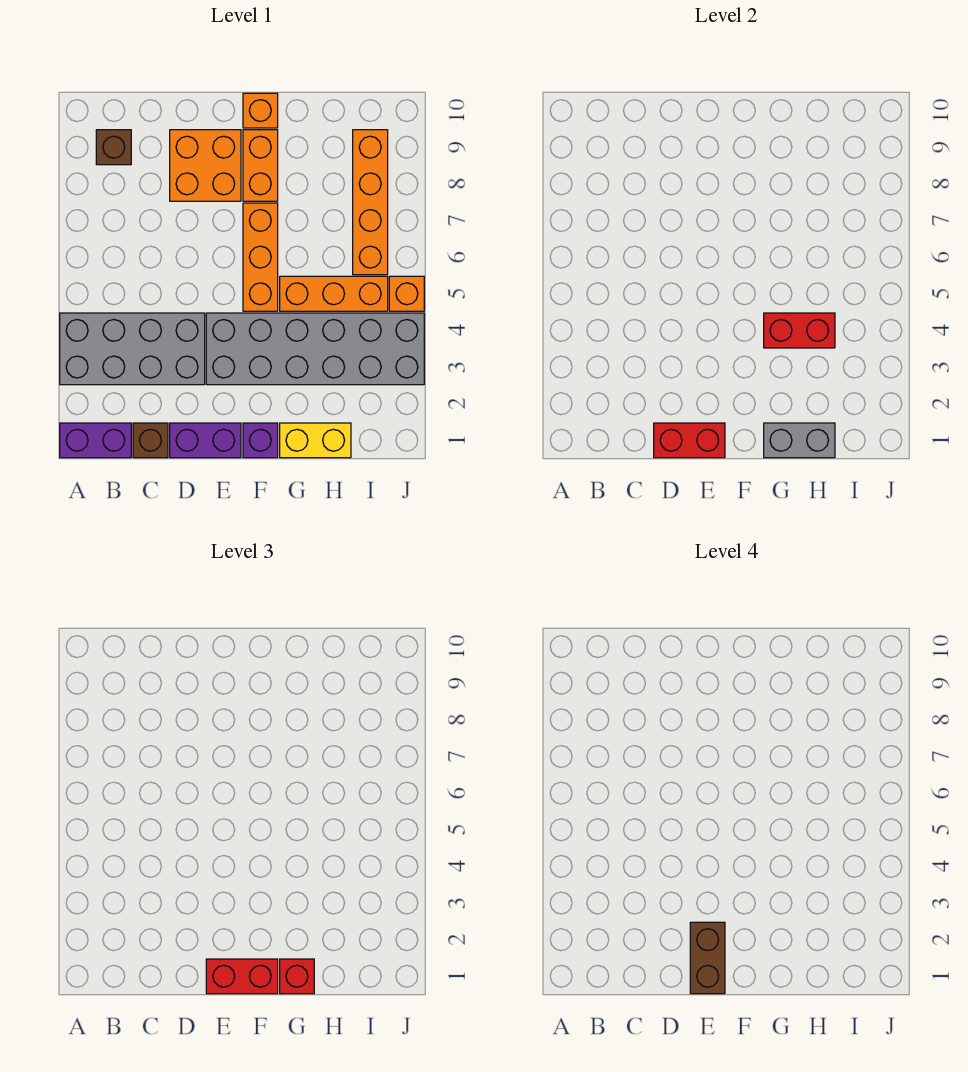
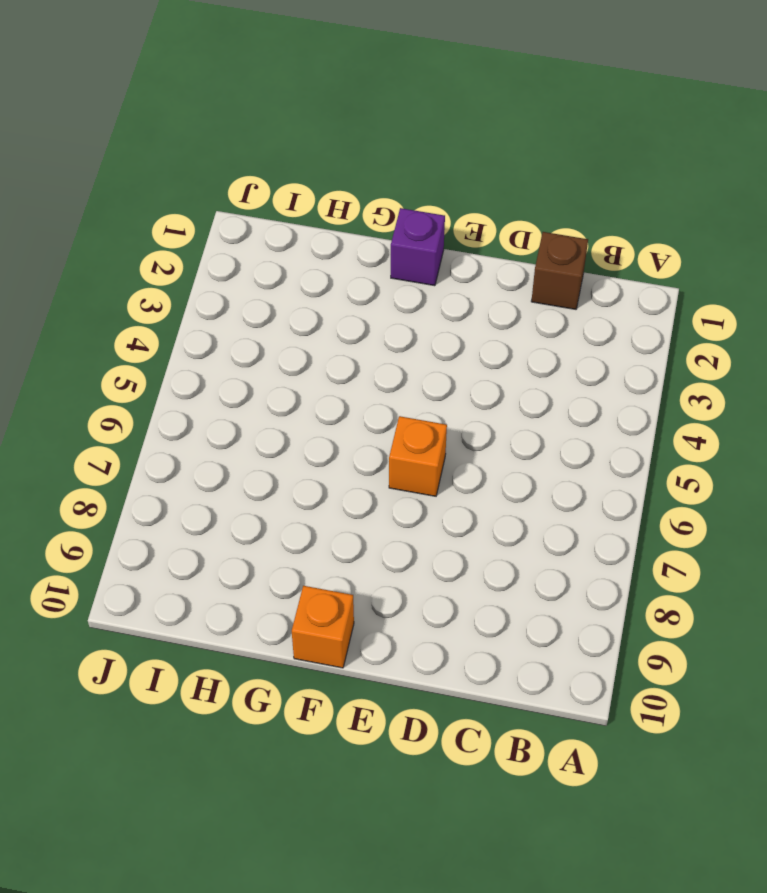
orange 1x1 brick [389,416,447,496] -> orange 1x1 brick moved to [389,276,424,311]
none -> purple 1x2 brick [60,423,131,458]
none -> grey 2x4 brick [60,313,205,385]
none -> brown 1x1 brick [96,130,131,165]

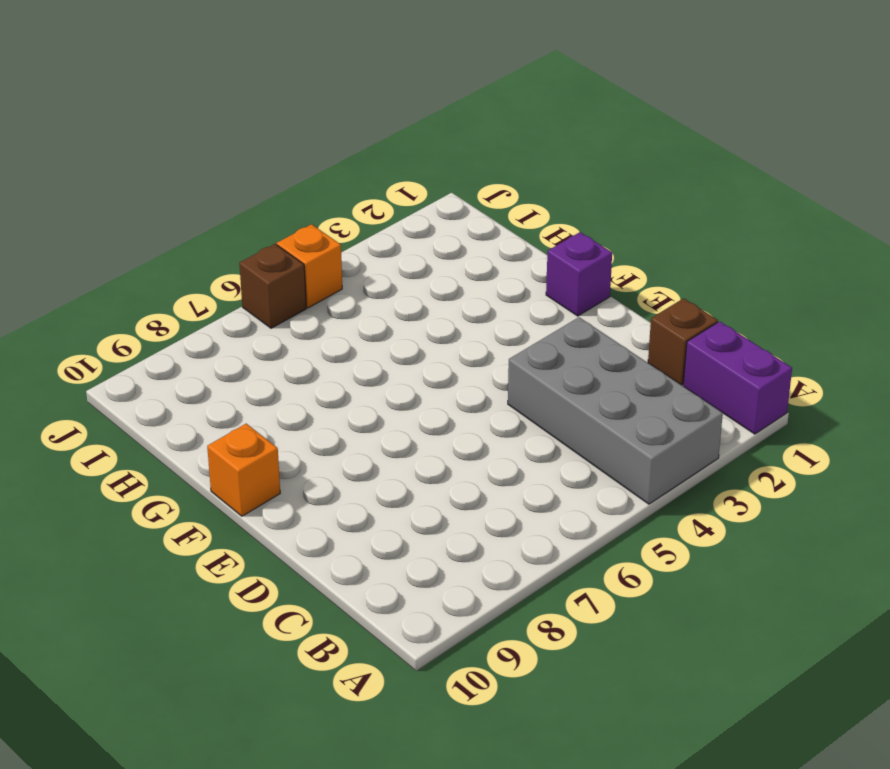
brown 1x1 brick [239,244,306,328] -> brown 1x1 brick moved to [96,130,131,165]
none -> purple 1x2 brick [170,423,241,458]
none -> orange 2x2 brick [170,130,241,201]
none -> grey 2x6 brick [206,313,424,385]

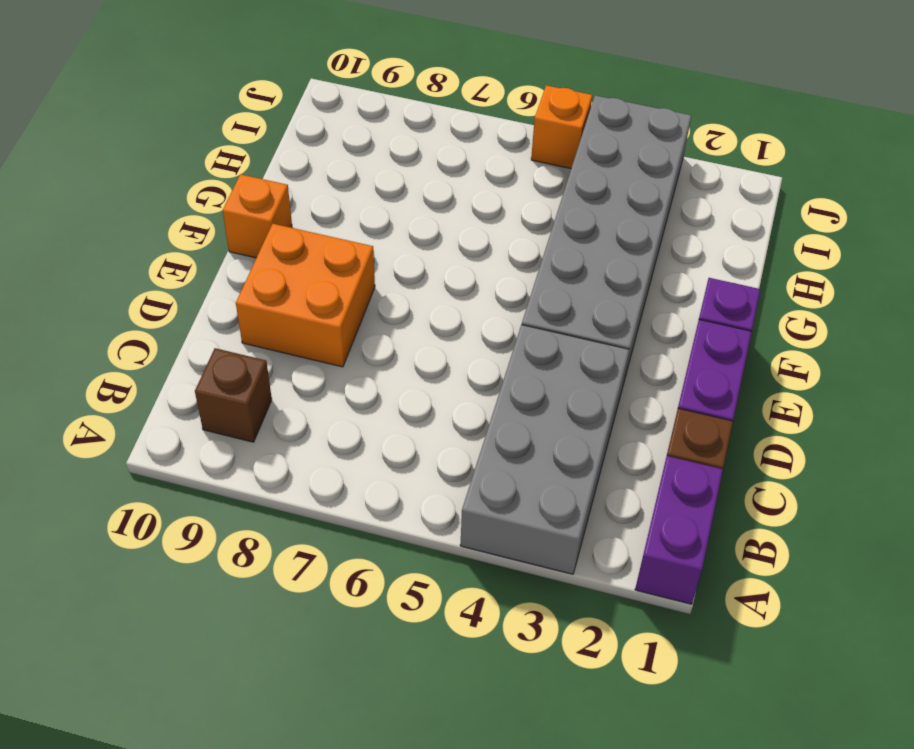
none -> orange 1x3 brick [243,203,278,311]
none -> orange 1x2 brick [243,130,278,201]
none -> yellow 1x2 brick [280,423,351,458]

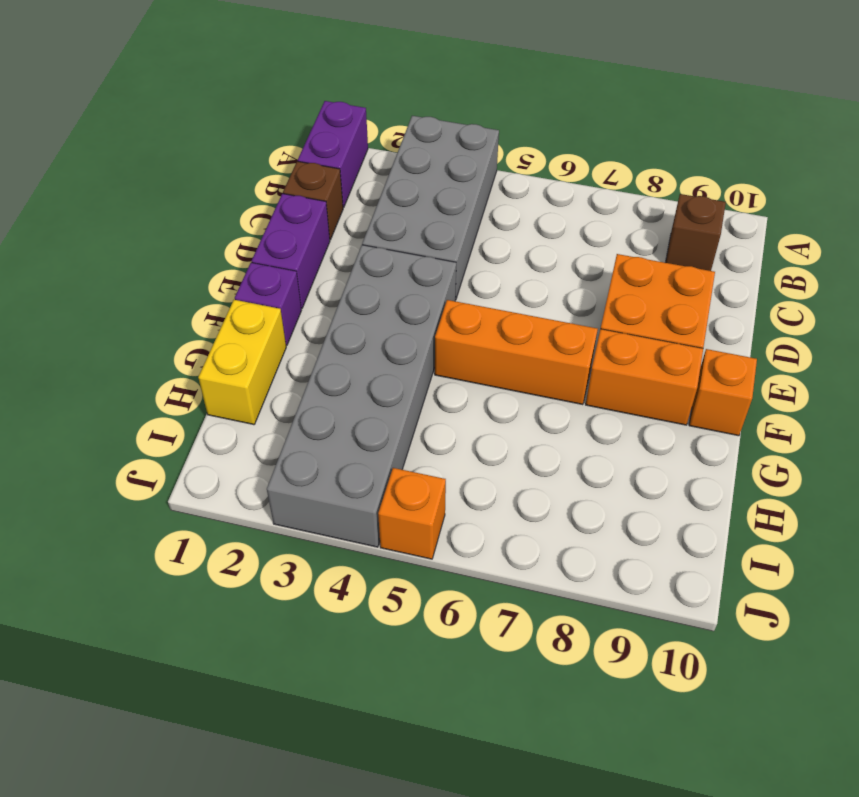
none -> orange 1x3 brick [280,276,388,311]
none -> orange 1x4 brick [353,130,388,275]
none -> red 1x2 brick [654,423,725,458]

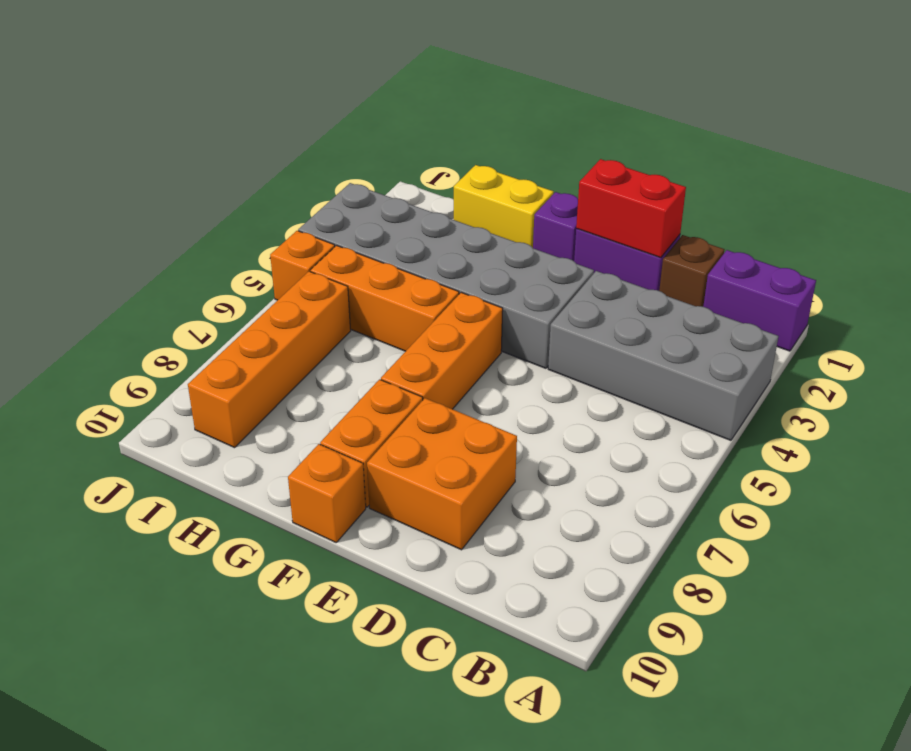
none -> brown 1x1 brick [96,130,131,165]
none -> grey 1x2 brick [764,423,835,458]
none -> red 1x2 brick [764,313,835,348]

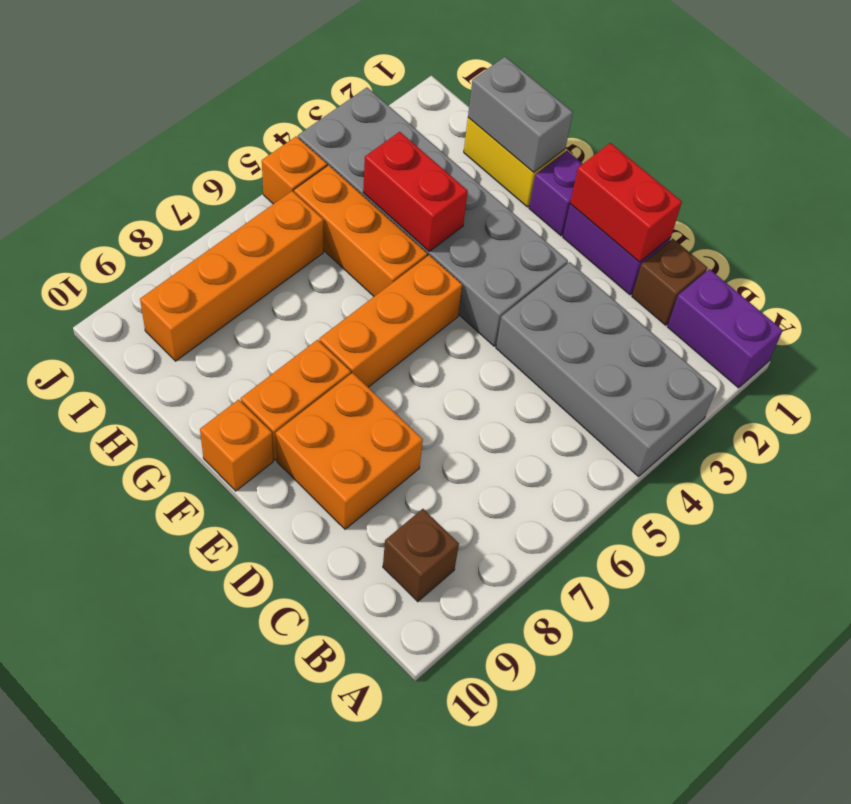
none -> red 1x2 brick [206,959,278,994]
none -> red 1x1 brick [280,959,314,994]
none -> brown 1x2 brick [690,922,725,994]

